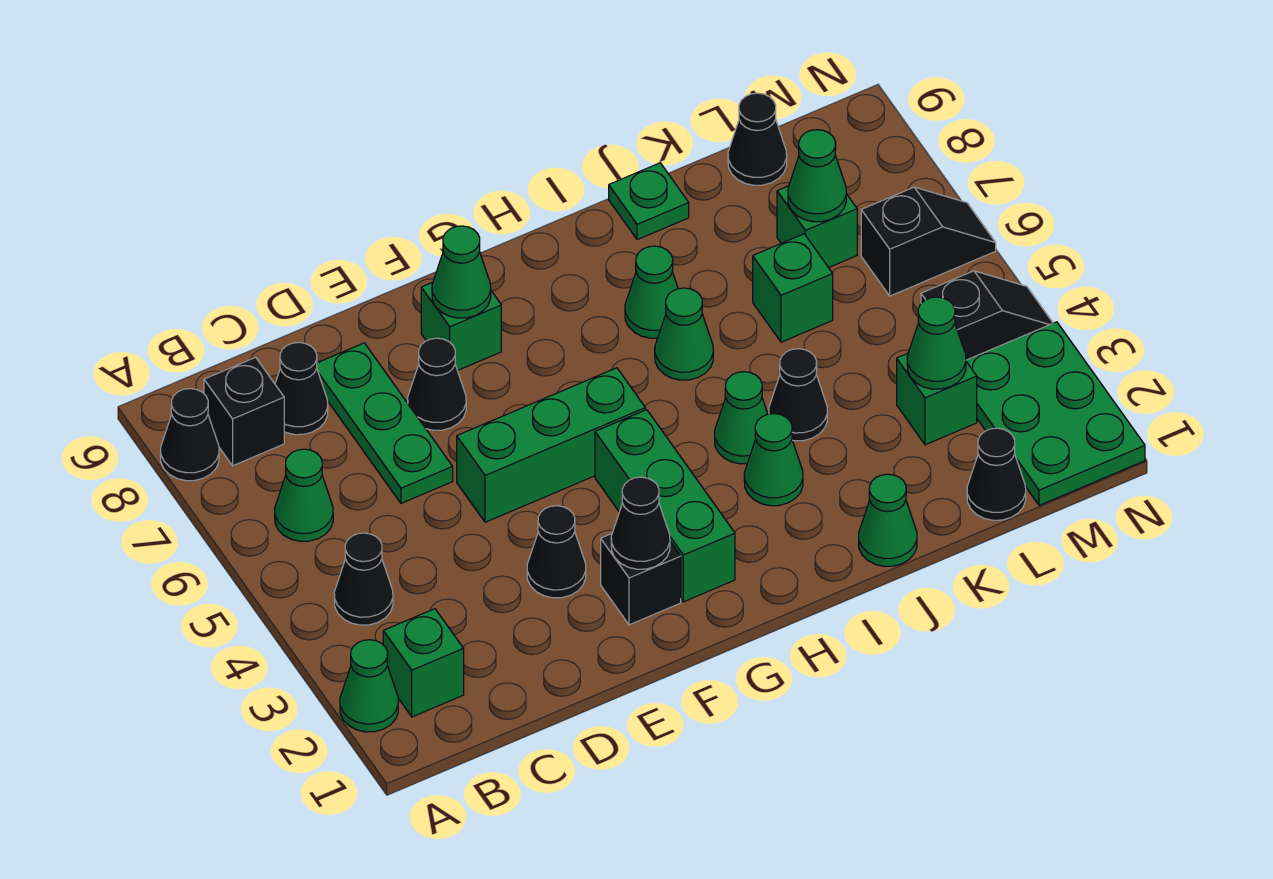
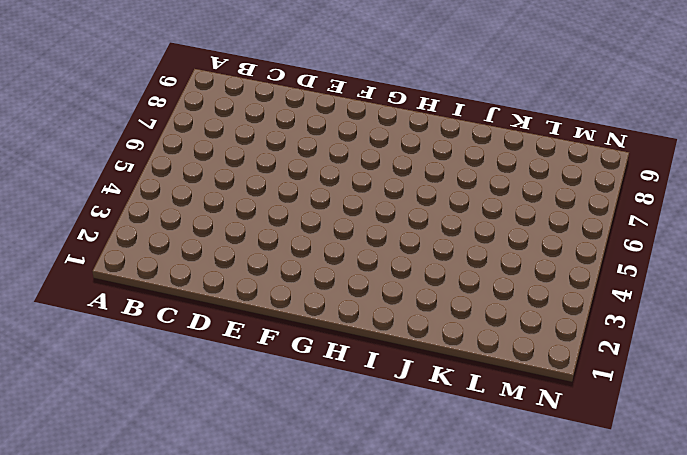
none -> green 1x1 cone [340,640,398,732]
none -> black 1x1 cone [161,389,219,481]
none -> green 1x1 brick [383,609,464,717]
none -> black 1x1 cone [334,533,393,625]

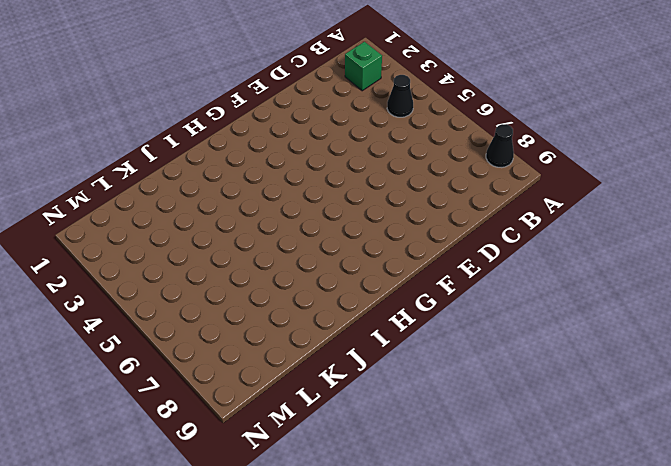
none -> green 1x1 cone [340,640,398,732]
none -> green 1x1 cone [275,449,333,541]
none -> black 1x1 brick [204,357,284,466]
none -> black 1x1 cone [275,342,328,435]

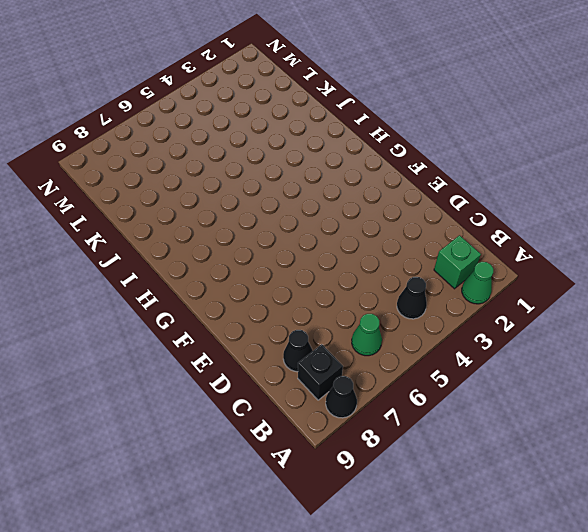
none -> green 1x3 plate [317,343,453,503]
none -> black 1x1 cone [527,506,586,598]
none -> green 1x3 brick [457,368,645,522]
none -> black 1x1 cone [408,338,466,430]

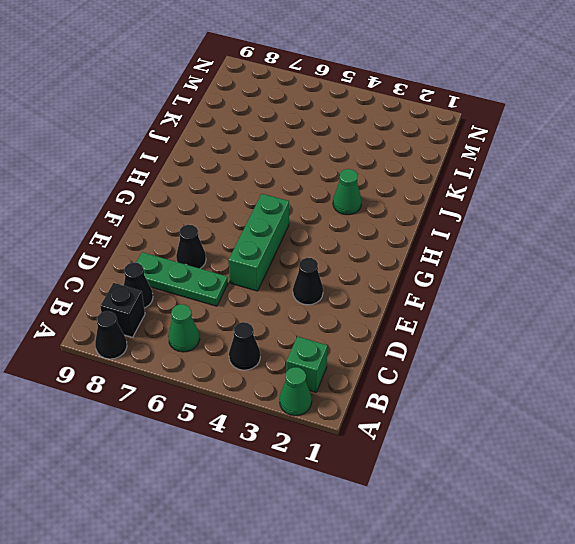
none -> black 1x1 brick [601,534,681,625]
none -> green 1x1 brick [421,282,501,370]
none -> green 1x3 brick [595,410,735,602]
none -> green 1x1 cone [715,372,768,464]

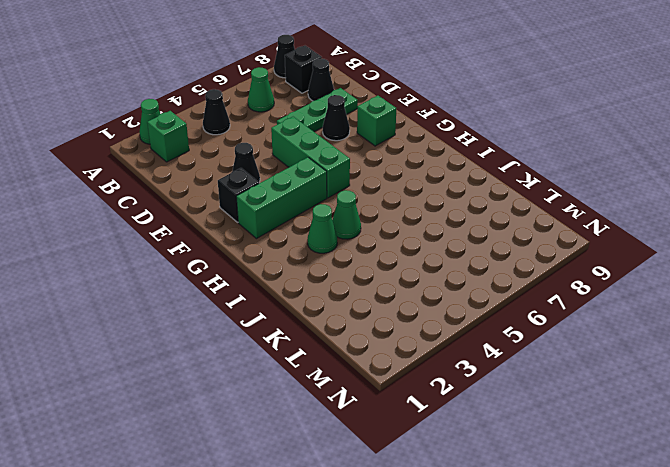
none -> green 1x1 cone [655,288,713,380]
none -> green 1x1 cone [625,246,678,338]
none -> green 1x1 cone [859,474,917,566]
none -> black 1x1 cone [769,349,827,441]

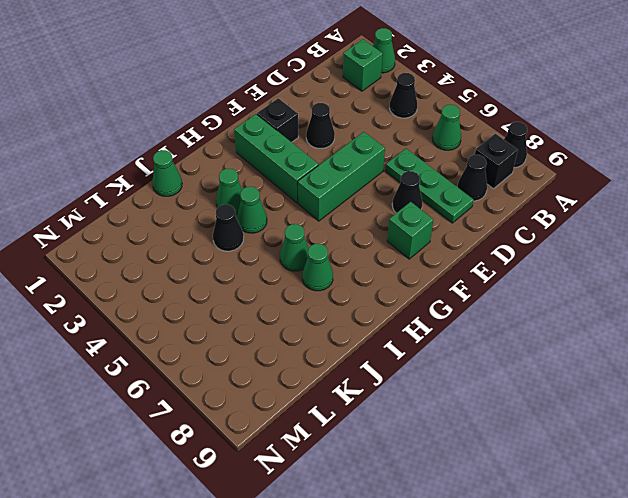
none -> green 1x1 plate [609,163,689,240]
none -> green 1x1 brick [753,234,833,342]
none -> black 1x1 cone [967,428,1026,520]
none -> green 1x1 brick [897,354,977,445]

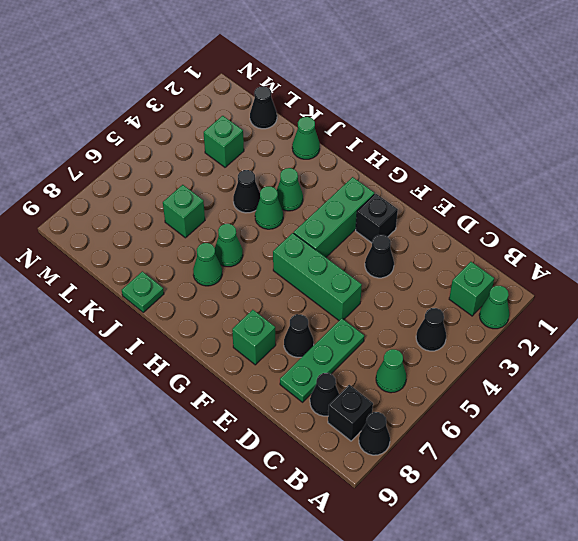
none -> green 1x1 brick [777,186,857,268]
none -> black 1x1 cone [728,93,787,185]
none -> green 2x3 plate [966,322,1145,505]
none -> black 1x2 slope [921,271,1053,360]

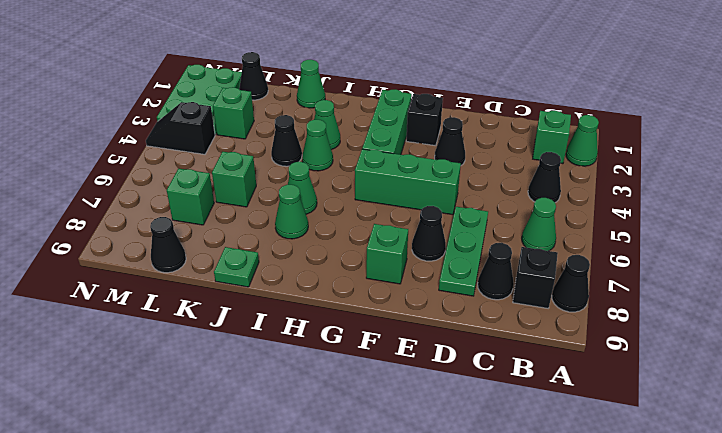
none -> black 1x2 slope [861,187,996,296]
none -> black 1x1 cone [611,477,670,569]
none -> green 1x1 cone [432,226,491,318]
none -> green 1x1 cone [907,297,966,389]

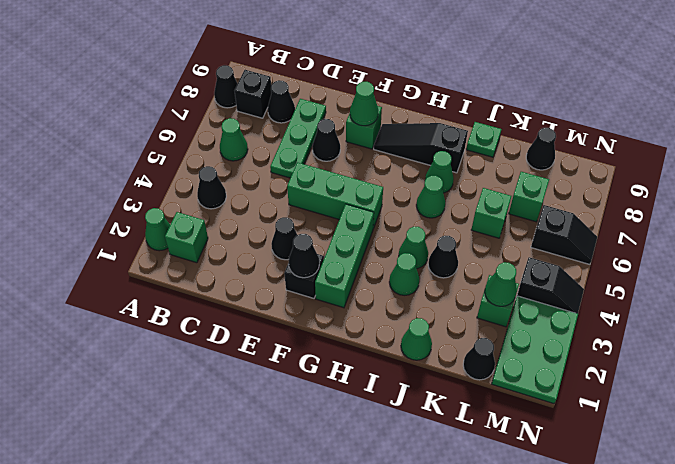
black 1x3 slope [374,123,468,173] -> none
none -> green 1x1 cone [788,130,846,222]

